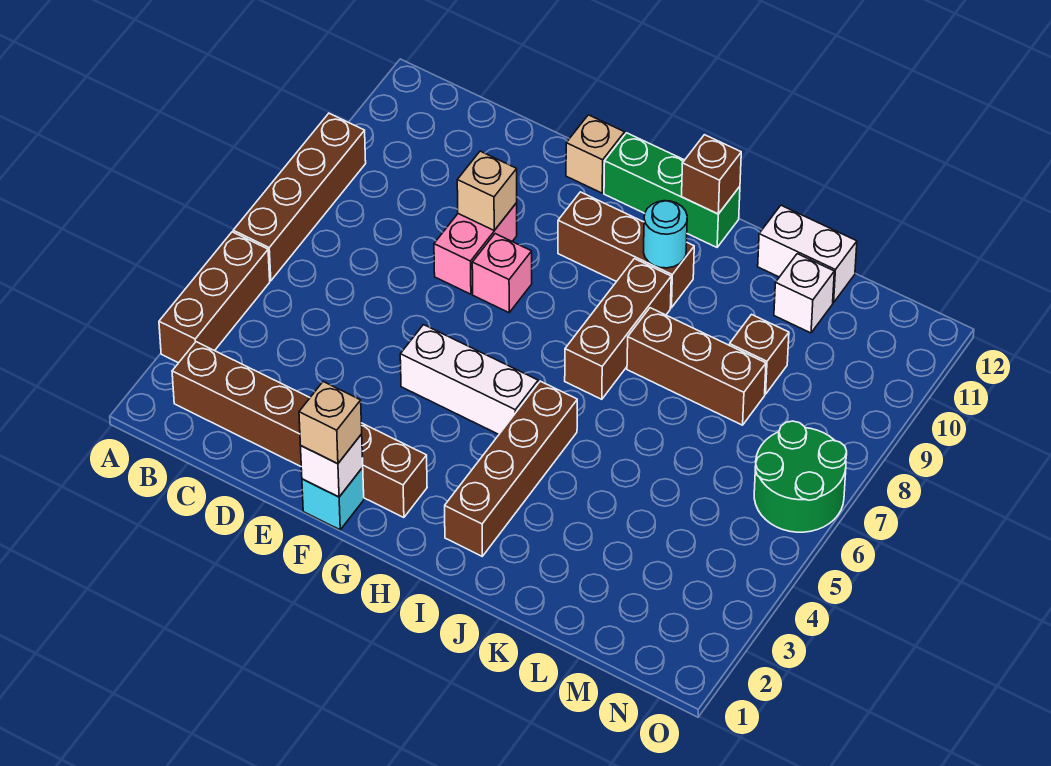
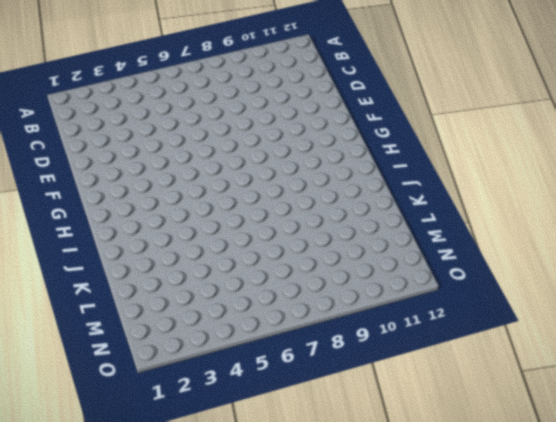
none -> brown 1x3 brick [159,232,270,363]
none -> brown 1x4 brick [233,113,366,281]
none -> brown 1x6 brick [172,342,427,518]

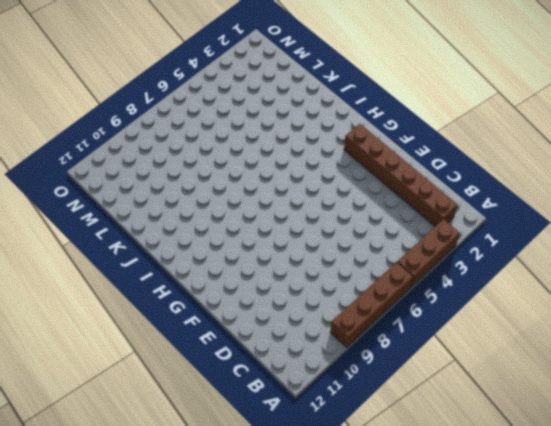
none -> pink 1x2 brick [434,203,517,294]
none -> cyan 1x1 brick [302,468,364,530]
none -> white 1x3 brick [400,325,538,434]

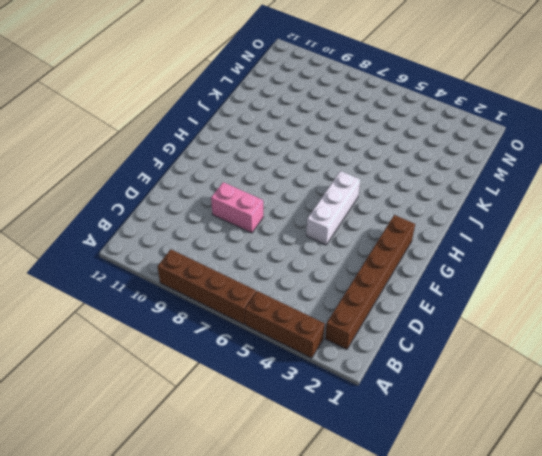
none -> cyan 1x1 brick [302,468,364,530]
none -> pink 1x1 brick [472,234,532,313]
none -> tan 1x1 brick [566,115,625,193]

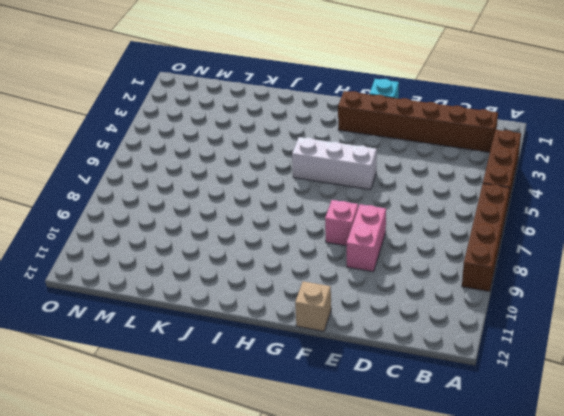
none -> brown 1x3 brick [558,192,694,308]
none -> green 1x3 brick [604,133,740,247]
none -> brown 1x4 brick [445,381,577,556]

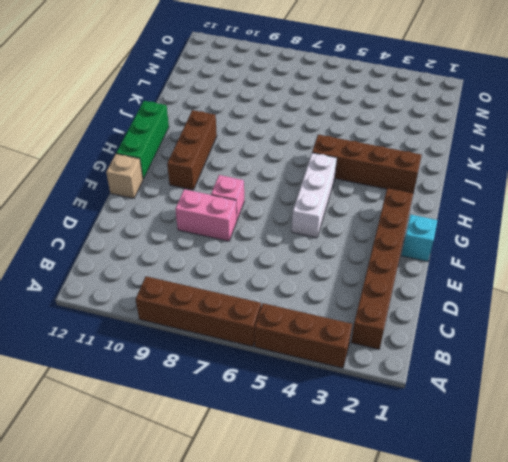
none -> brown 1x3 brick [565,259,671,399]
none -> brown 1x3 brick [627,308,766,425]
none -> white 1x2 brick [758,205,857,303]

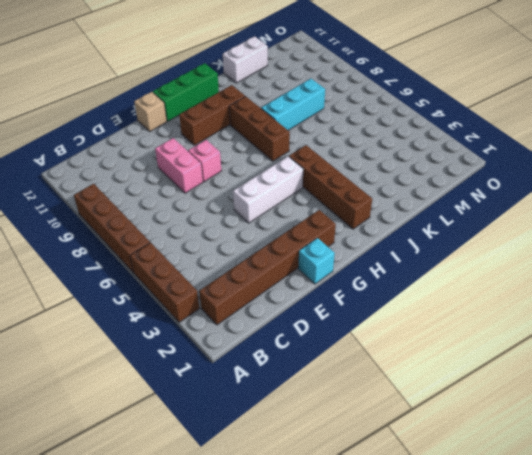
cyan 1x3 brick [261,79,325,130] -> brown 1x3 brick [627,308,766,425]
none -> brown 1x1 brick [729,314,789,394]
none -> white 1x1 brick [774,254,834,333]
none -> green 2x2 round brick [754,421,847,532]

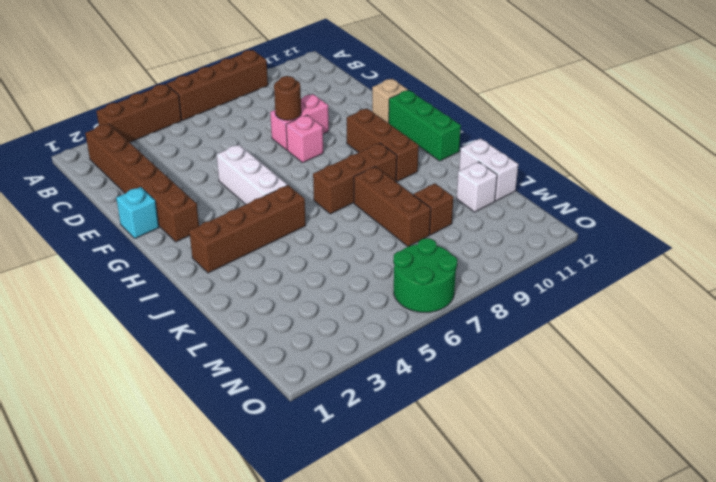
brown 1x1 round brick [274,76,301,120] -> none
none -> tan 1x1 brick [457,151,517,230]
none -> white 1x1 brick [301,434,363,497]
none -> cyan 1x1 round brick [643,201,687,268]

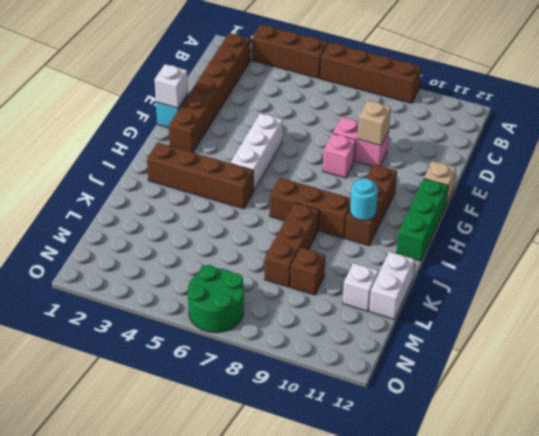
none -> brown 1x1 brick [682,135,741,214]
none -> tan 1x1 brick [299,382,362,464]

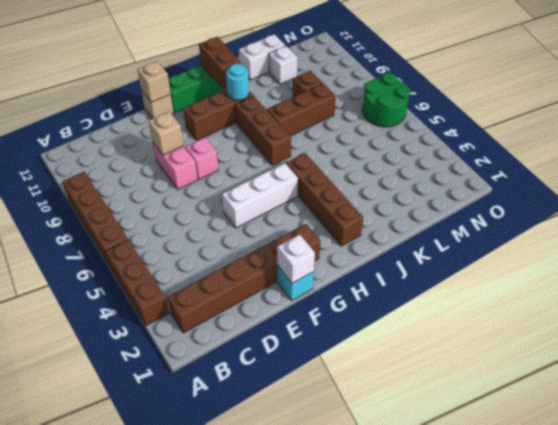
tan 1x1 brick [137,61,171,102] -> tan 1x1 brick moved to [299,382,362,464]
brown 1x2 brick [199,37,240,90] -> brown 1x1 brick [682,135,741,214]

